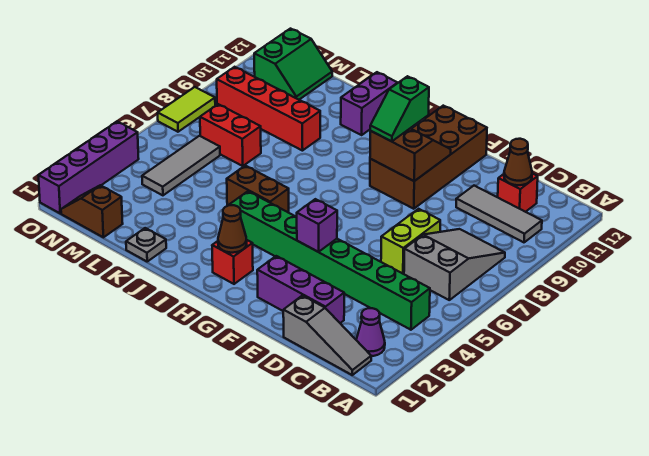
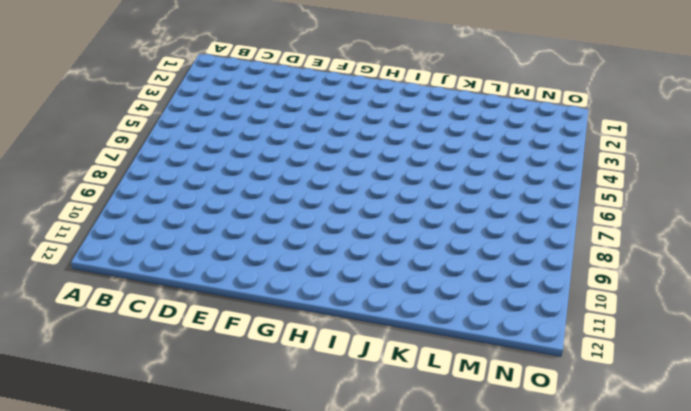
none -> grey 1x3 slope [283,296,371,375]
none -> purple 1x1 cone [356,308,385,356]
none -> green 1x8 brick [230,191,430,330]

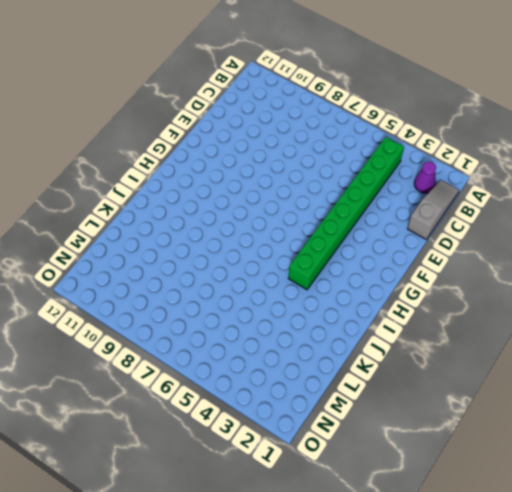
none -> grey 2x3 slope [404,229,505,300]
none -> grey 1x3 tile [456,186,542,242]
none -> red 1x1 brick [498,173,538,212]

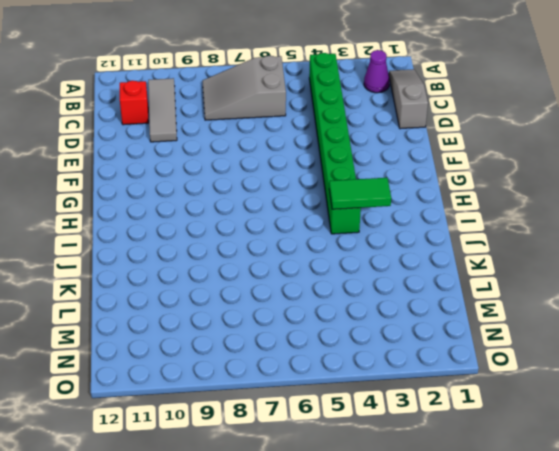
green 1x2 tile [329,178,391,209] -> none
none -> purple 1x3 brick [257,256,344,323]
none -> lime 1x2 brick [381,209,440,274]
none -> brown 2x4 brick [370,106,487,209]

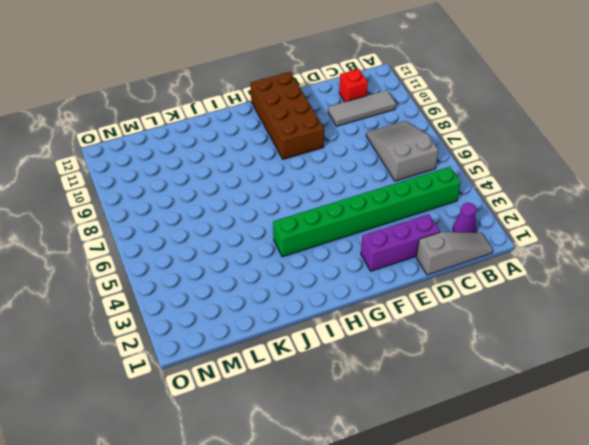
none -> lime 1x2 brick [381,209,440,274]
none -> red 1x1 brick [212,240,253,284]
none -> brown 1x2 brick [227,166,289,213]

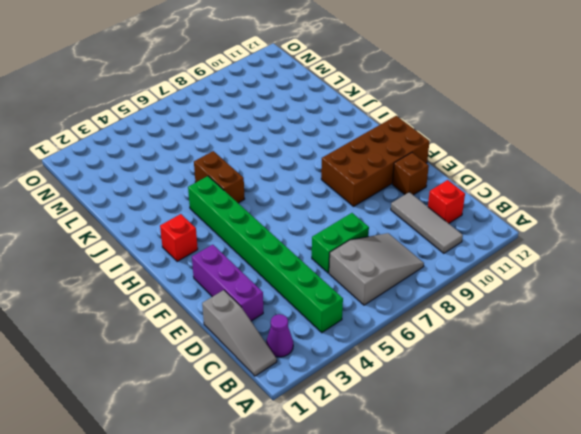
green 1x2 brick [312,213,369,273] -> lime 1x2 brick [381,209,440,274]
brown 1x1 brick [392,153,429,195] -> none
none -> purple 1x2 brick [341,72,397,135]
none -> grey 1x1 plate [126,228,166,261]
none -> red 1x4 brick [217,67,320,151]

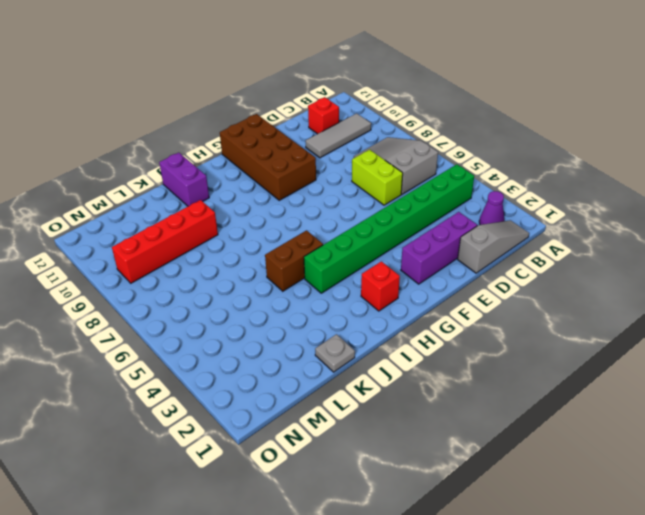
none -> red 1x2 brick [200,104,261,166]
none -> brown 1x2 slope [61,185,123,237]
none -> grey 1x3 tile [142,136,220,195]

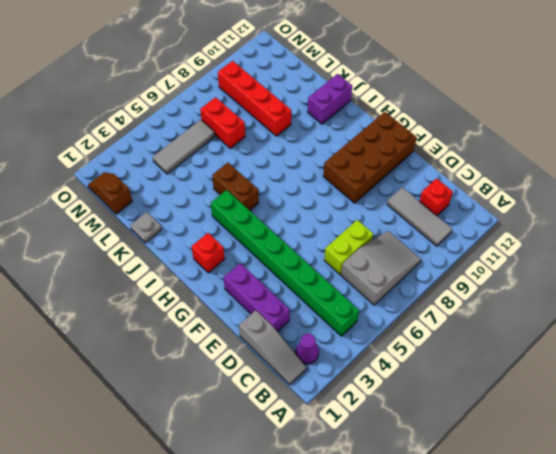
none -> green 2x2 slope [254,29,332,100]
none -> purple 1x4 brick [38,121,139,213]
none -> lime 1x2 tile [158,87,215,132]

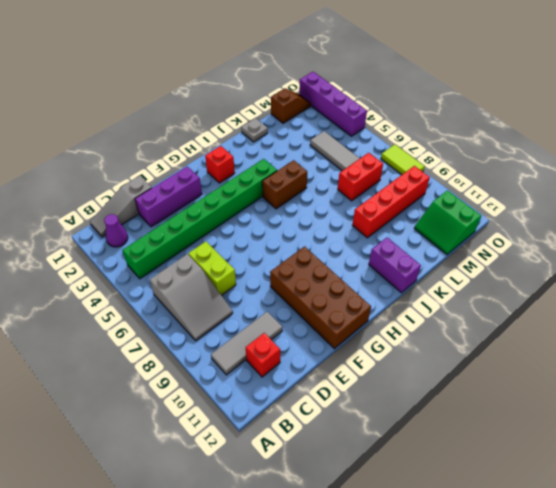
none -> brown 1x1 cone [504,139,532,185]
none -> purple 1x1 brick [297,199,337,252]
none -> brown 2x2 slope [370,129,451,181]

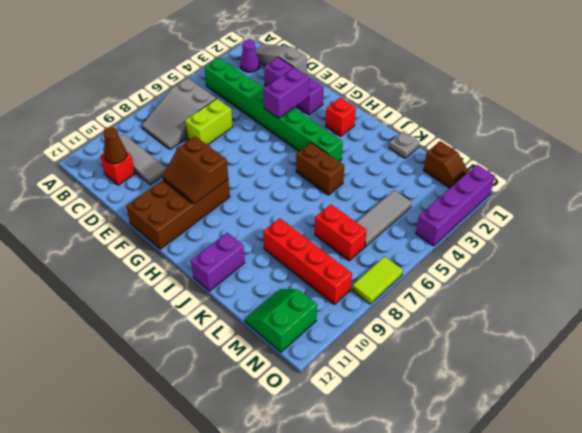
purple 1x2 brick [263,68,309,118] -> purple 1x1 brick [297,199,337,252]
none -> brown 1x1 cone [218,205,247,253]
none -> green 1x2 slope [370,76,429,141]

